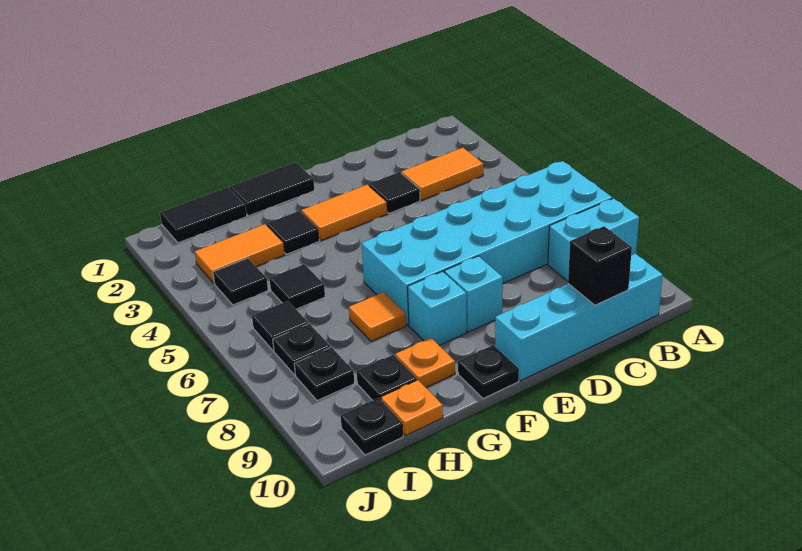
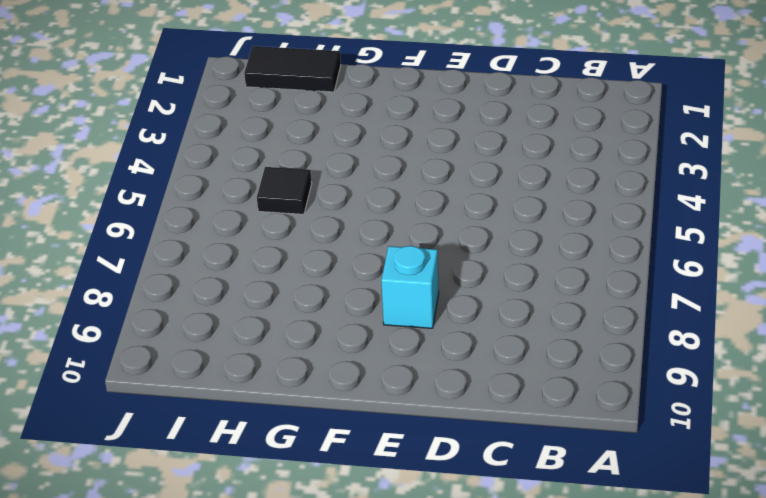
none -> cyan 2x6 brick [361,161,612,325]
none -> cyan 1x2 brick [548,198,639,281]
none -> orange 1x2 tile [401,148,483,200]

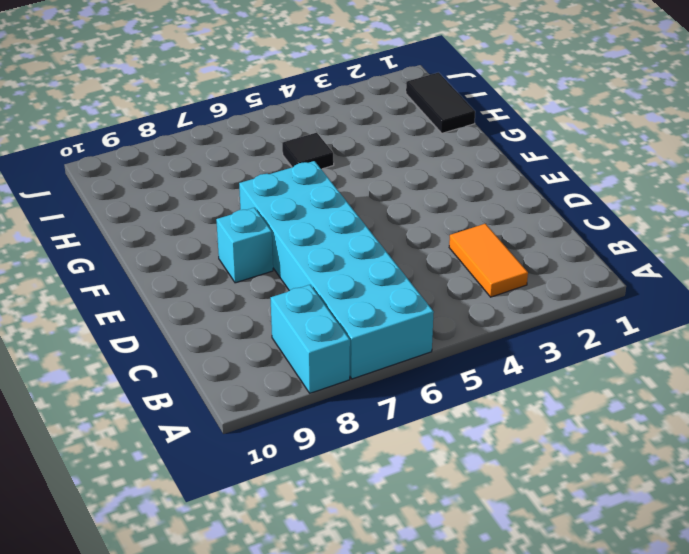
none -> cyan 1x4 brick [495,254,663,381]
none -> black 1x1 tile [369,172,420,213]
none -> orange 1x2 tile [301,185,387,240]

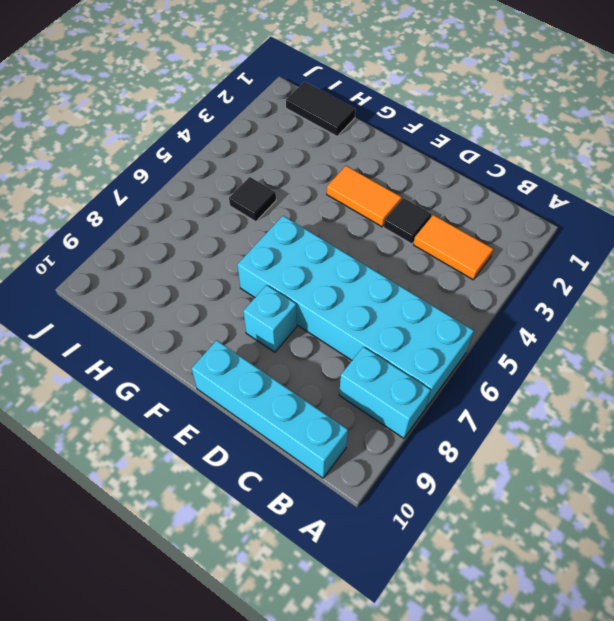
none -> black 1x2 tile [230,162,314,216]
none -> cyan 1x1 brick [408,271,467,345]
none -> black 1x1 plate [458,345,519,399]

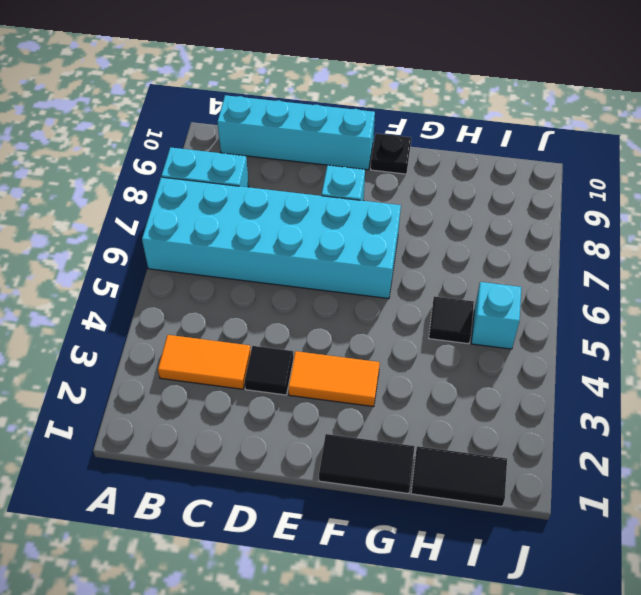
cyan 1x1 brick [471,282,522,349] -> cyan 1x1 brick moved to [408,271,467,345]
none -> black 1x1 tile [267,211,320,254]
none -> orange 1x1 tile [349,292,406,341]
none -> orange 1x1 plate [395,338,455,387]

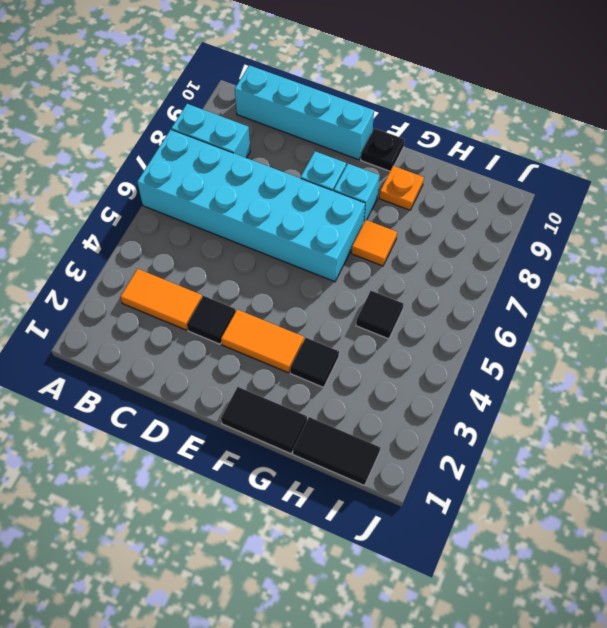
none -> orange 1x2 tile [195,224,285,283]
none -> black 1x1 plate [357,355,417,400]
none -> orange 1x1 plate [381,380,443,436]

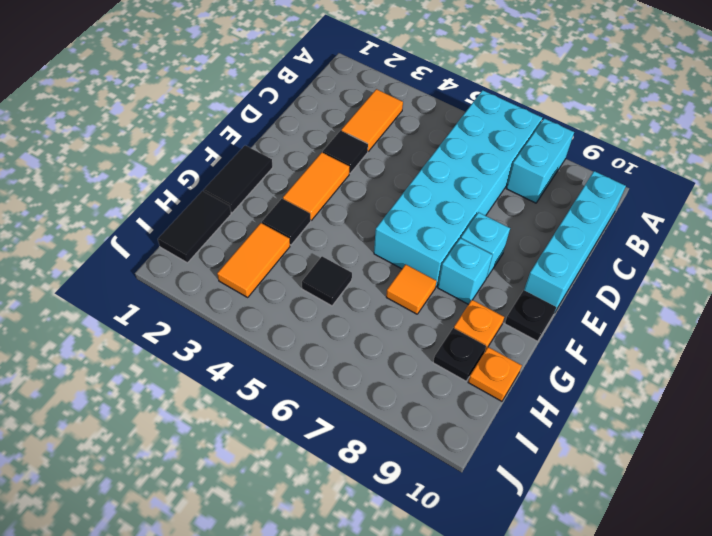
none -> black 1x1 tile [213,258,268,305]
none -> black 1x1 tile [252,301,308,351]
none -> black 1x1 plate [273,324,331,375]

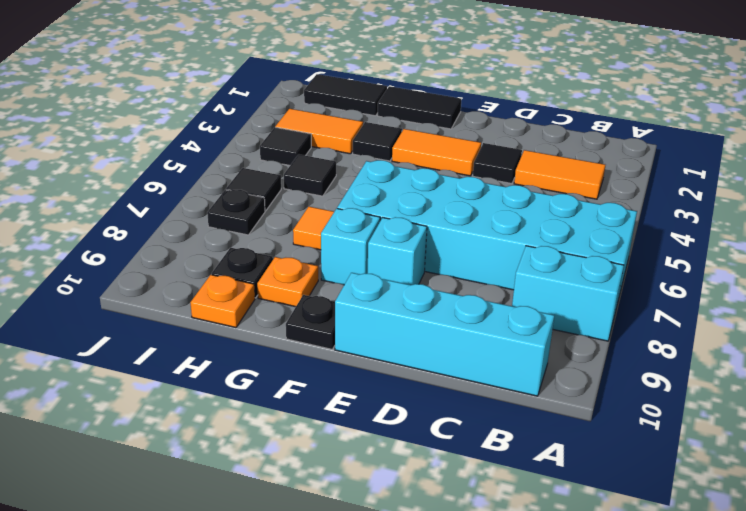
none -> black 1x1 plate [294,347,354,401]
none -> black 1x1 plate [341,398,403,455]
none -> black 1x1 brick [568,226,632,305]

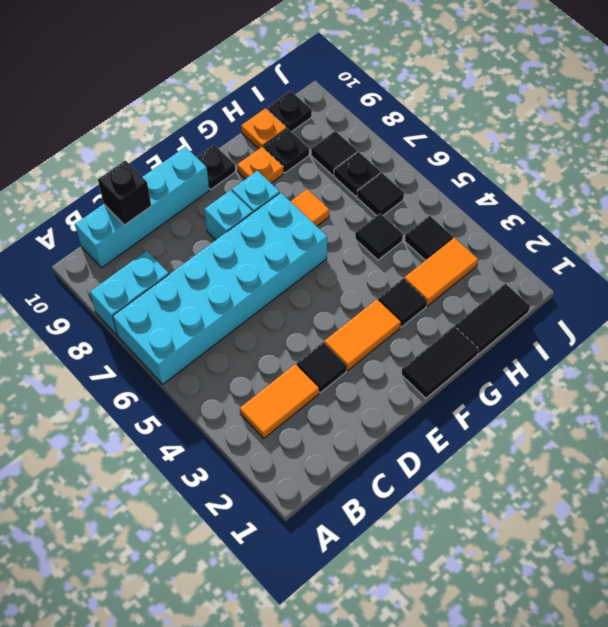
black 1x1 tile [311,131,357,175] -> black 1x1 plate [294,347,354,401]

